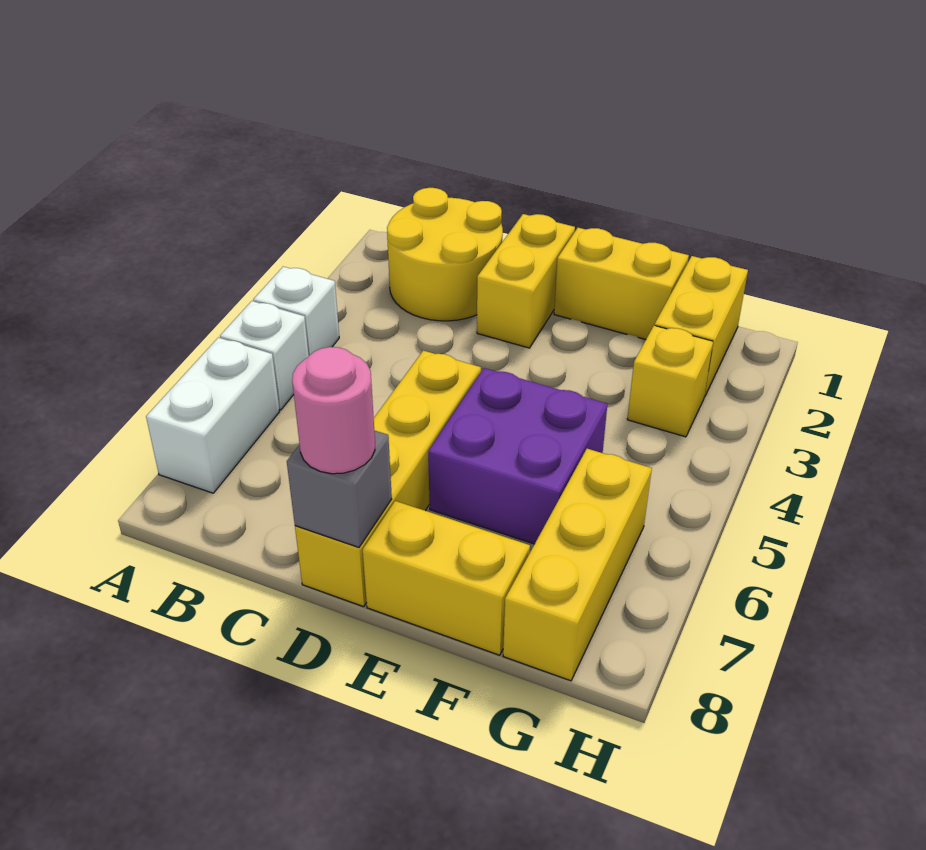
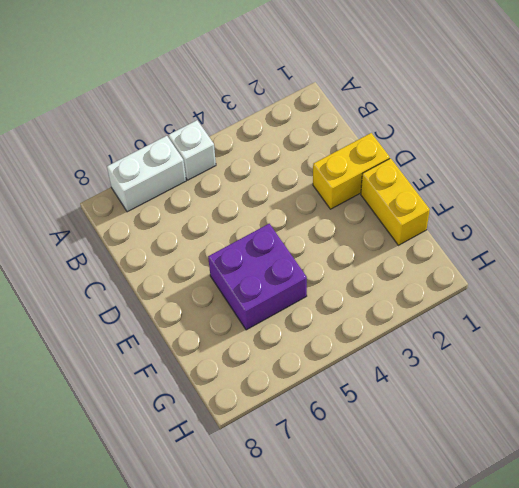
none -> white 1x1 brick [253,267,339,355]
none -> yellow 2x2 round brick [387,188,503,321]
none -> yellow 1x4 brick [295,350,481,607]

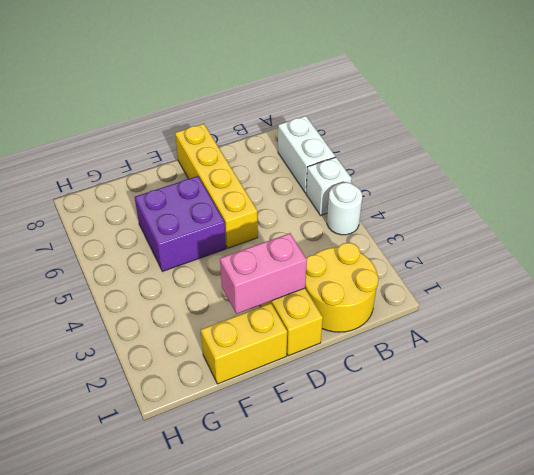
white 1x1 round brick [327,182,362,235] -> white 1x1 brick [253,267,339,355]
pink 1x2 brick [220,233,307,314] -> none
none -> yellow 1x2 brick [363,501,530,655]
none -> yellow 1x2 brick [655,256,748,397]
none -> yellow 1x1 brick [627,325,713,437]

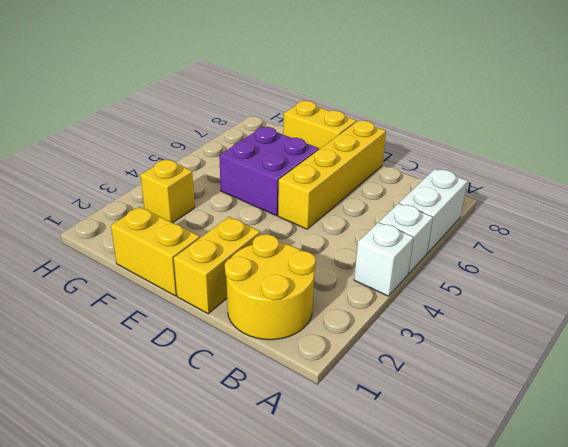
none -> yellow 1x2 brick [655,256,748,397]
none -> yellow 1x3 brick [503,449,652,681]
none -> grey 1x1 brick [287,430,392,547]

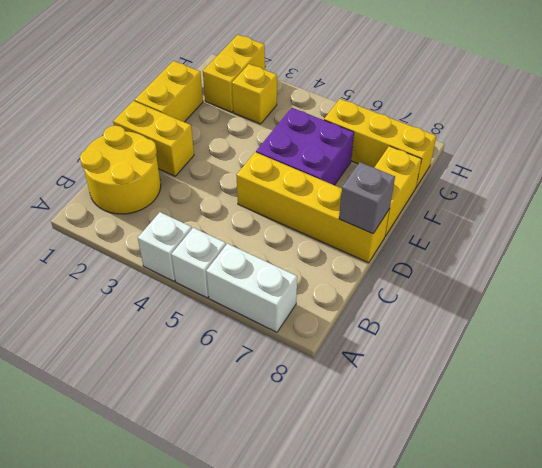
yellow 1x2 brick [203,35,265,112] -> yellow 1x2 brick turned to [655,256,748,397]
none -> pink 1x1 round brick [292,347,375,474]

